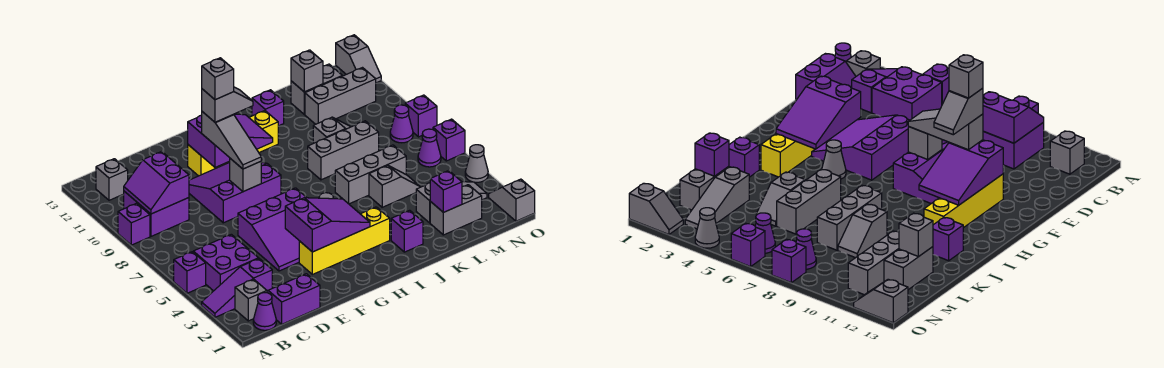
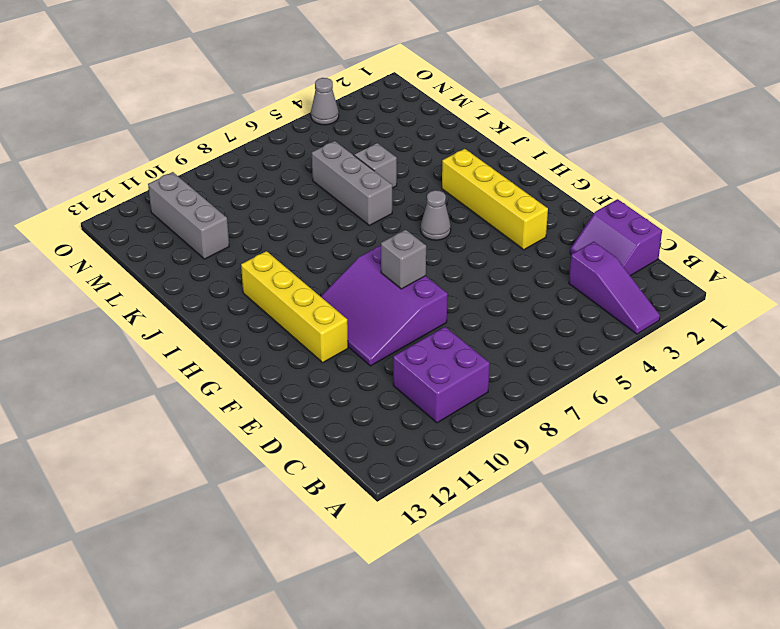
none -> purple 1x1 brick [174,252,206,293]
none -> purple 1x1 brick [118,203,150,245]
none -> purple 1x1 cone [253,293,276,330]
none -> grey 1x1 brick [235,279,267,321]

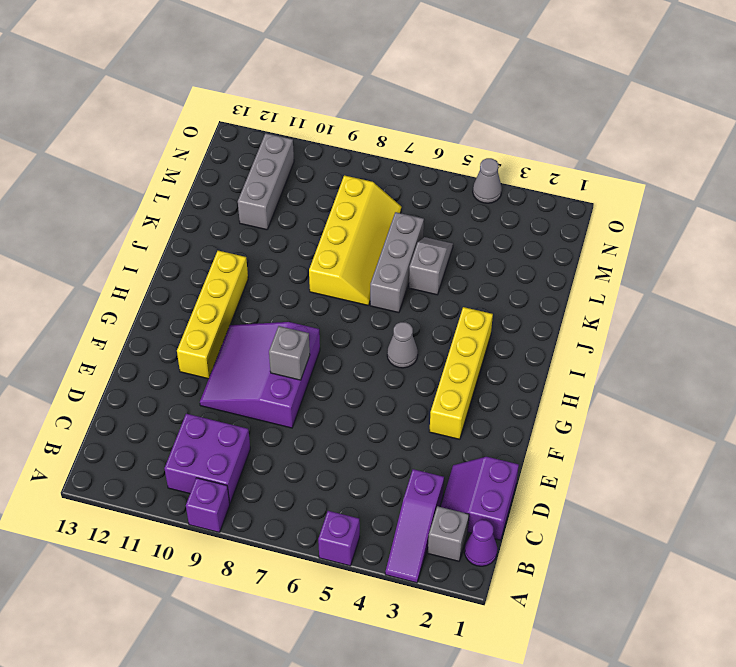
yellow 2x4 slope [309,175,402,306] -> grey 1x3 brick [308,121,379,180]
none -> purple 2x2 brick [193,234,259,291]
none -> grey 1x1 brick [96,159,128,200]
none -> purple 3x3 slope [238,188,307,271]
none -> purple 1x1 brick [391,210,423,252]

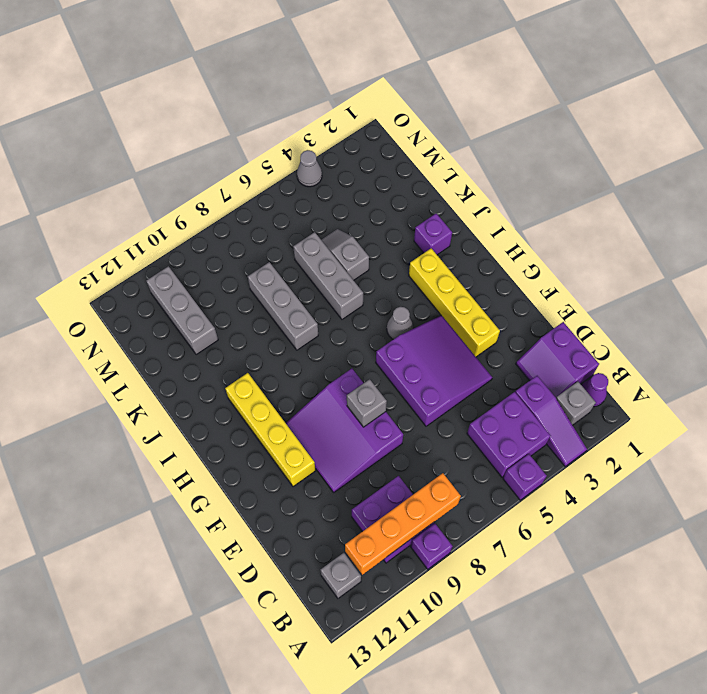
orange 1x4 brick [345,473,461,575] -> purple 2x2 slope [124,152,189,214]
none -> purple 1x1 brick [252,90,284,126]
none -> grey 1x2 slope [313,117,350,143]
none -> grey 1x2 brick [430,185,482,235]
none -> grey 1x3 slope [416,182,487,223]

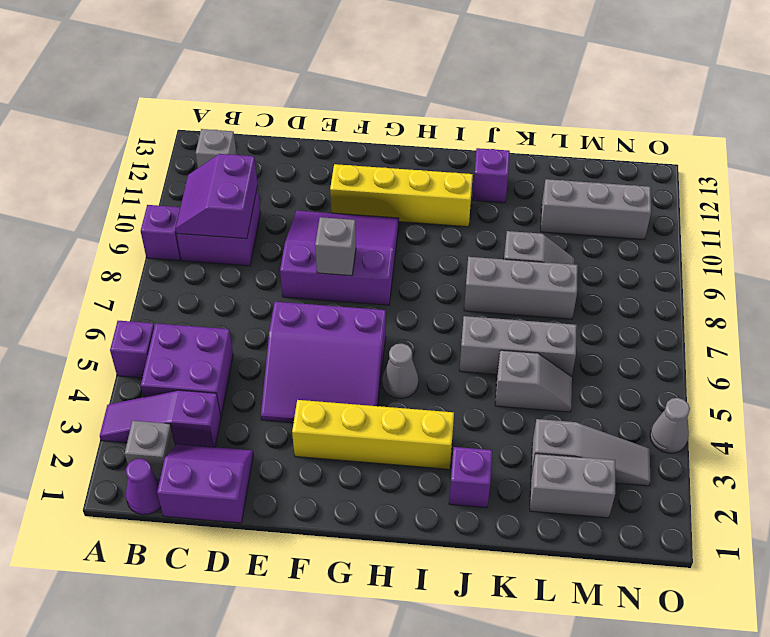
none -> grey 1x2 brick [291,64,342,114]
none -> purple 1x1 cone [418,129,441,167]
none -> purple 1x1 cone [390,105,413,143]
none -> grey 1x2 slope [489,179,535,221]

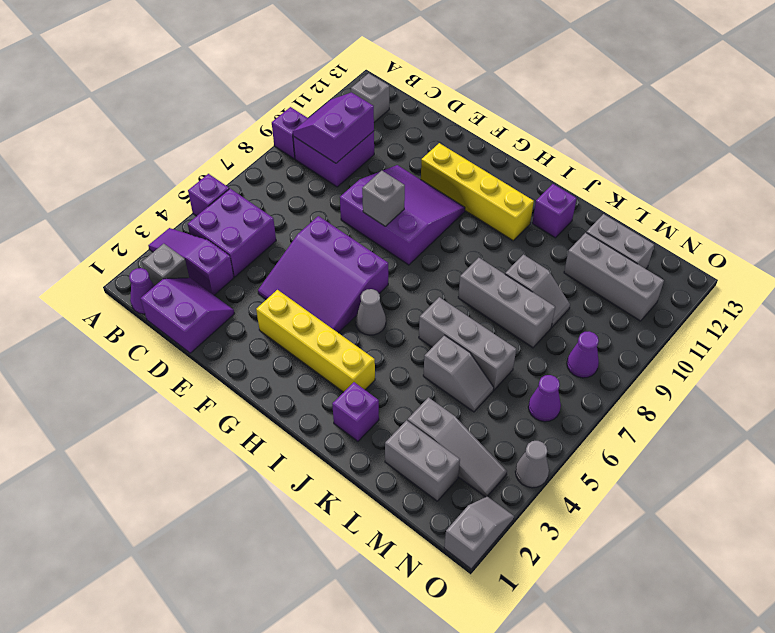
none -> purple 1x1 brick [433,119,465,161]
none -> purple 1x1 brick [405,95,437,137]
none -> grey 1x2 slope [336,35,381,83]
none -> purple 2x3 slope [285,198,370,252]

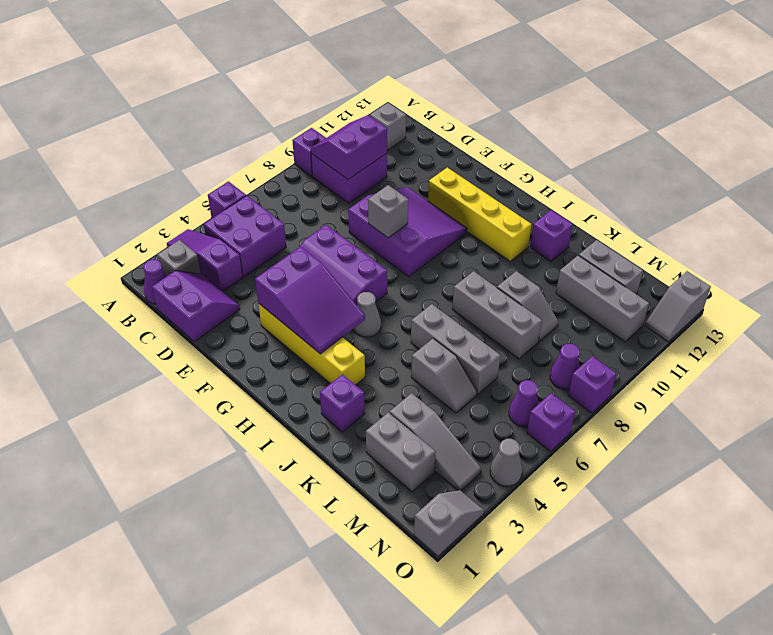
none -> purple 2x3 slope [188,114,273,167]
none -> purple 1x1 brick [430,171,462,212]
none -> grey 1x1 brick [291,50,323,92]
none -> grey 1x3 slope [202,112,261,169]

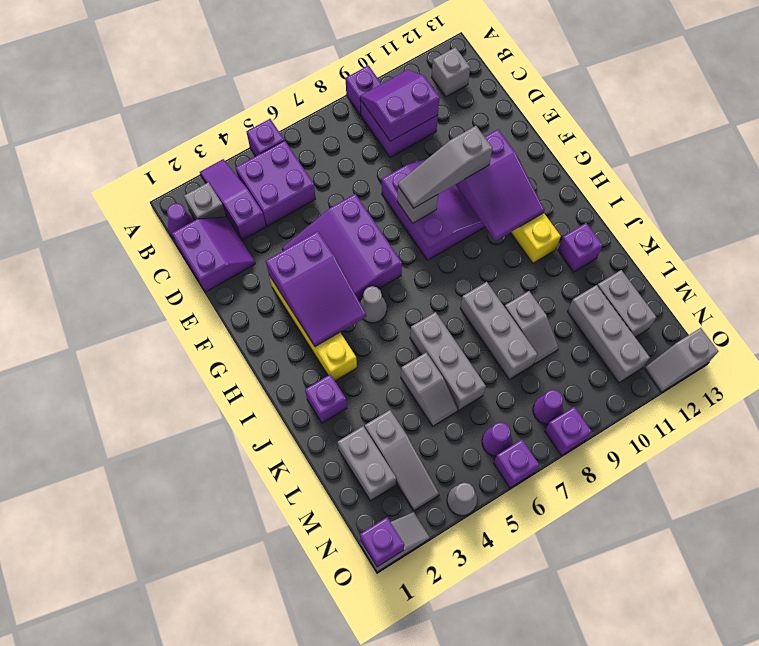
purple 1x1 brick [360,517,404,567] -> purple 1x1 brick moved to [430,171,462,212]
none -> grey 1x1 brick [291,50,323,92]
none -> grey 1x2 slope [202,87,253,122]
none -> grey 1x1 brick [202,58,234,100]

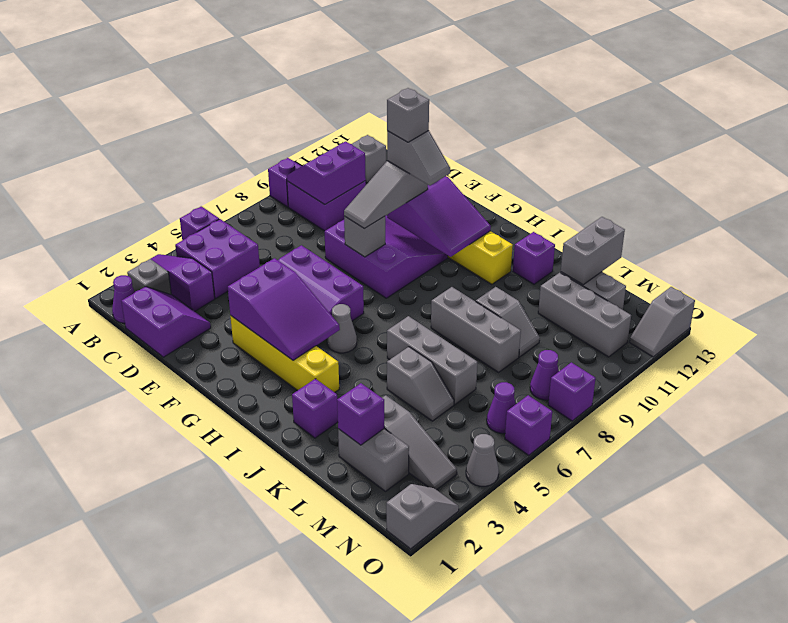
grey 1x2 brick [561,217,625,285] -> grey 1x1 brick [291,50,323,92]

